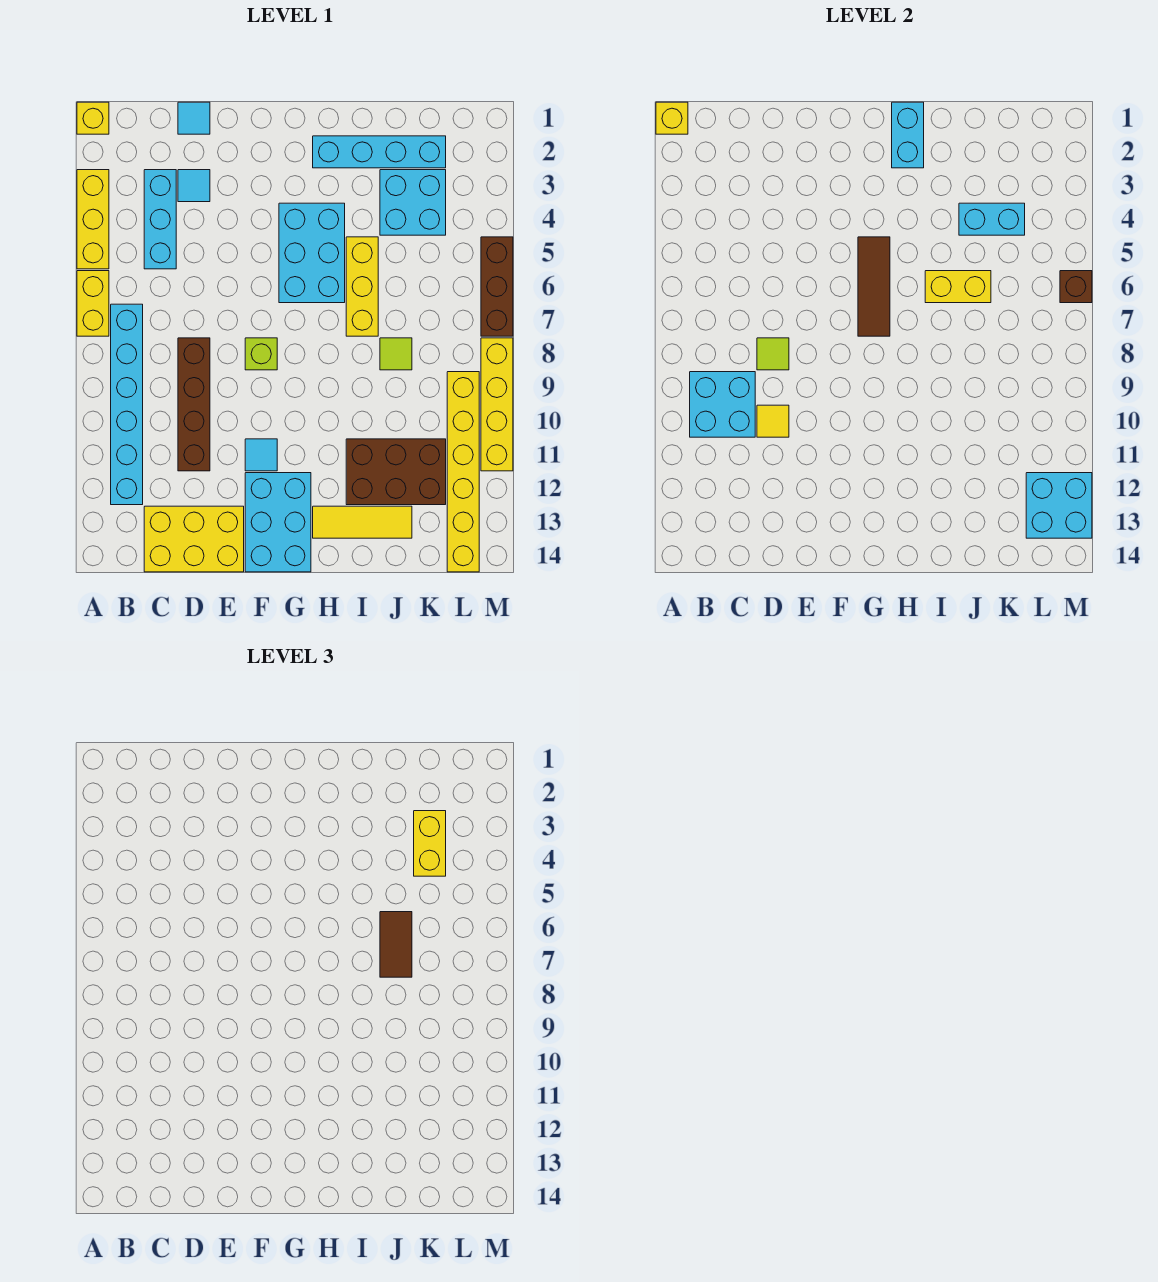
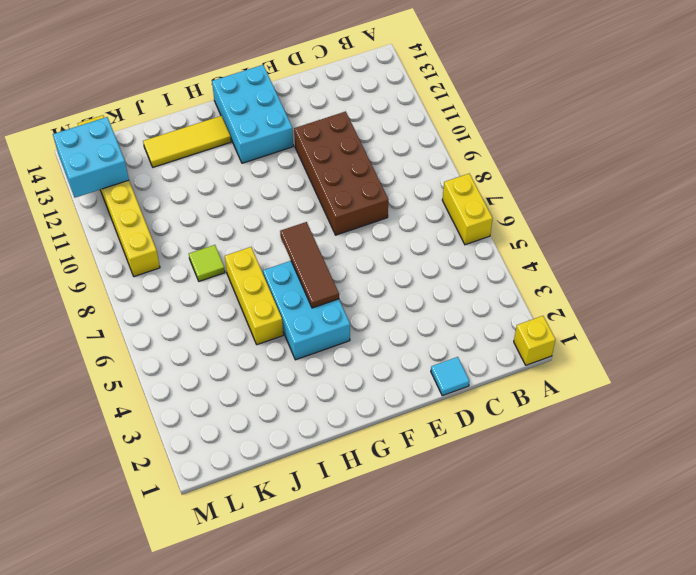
brown 2x4 brick [294,112,388,235] -> brown 1x4 brick [178,338,210,471]
none -> yellow 1x3 brick [77,170,109,269]
none -> cyan 1x6 brick [111,304,143,505]
none -> cyan 1x3 brick [144,170,176,269]
none -> yellow 2x3 brick [144,506,244,572]

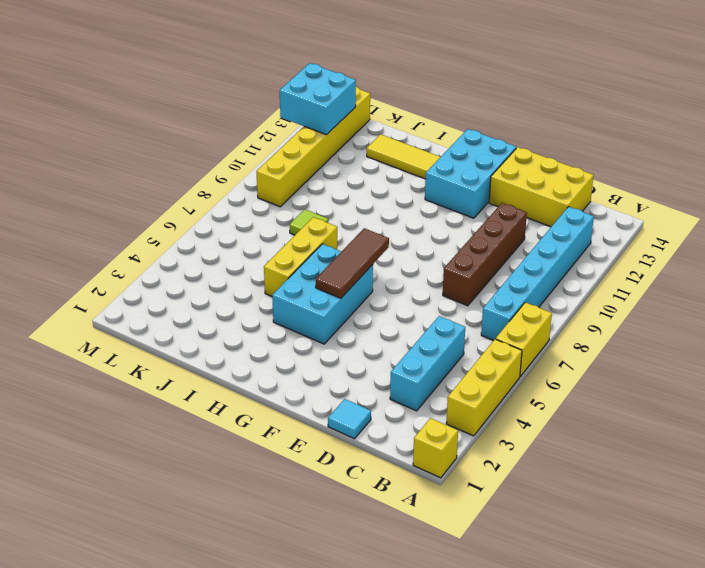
none -> cyan 1x1 tile [178,170,210,202]
none -> lime 1x1 brick [245,338,277,370]
none -> cyan 1x1 tile [245,439,277,471]
none -> cyan 1x4 brick [313,136,446,168]

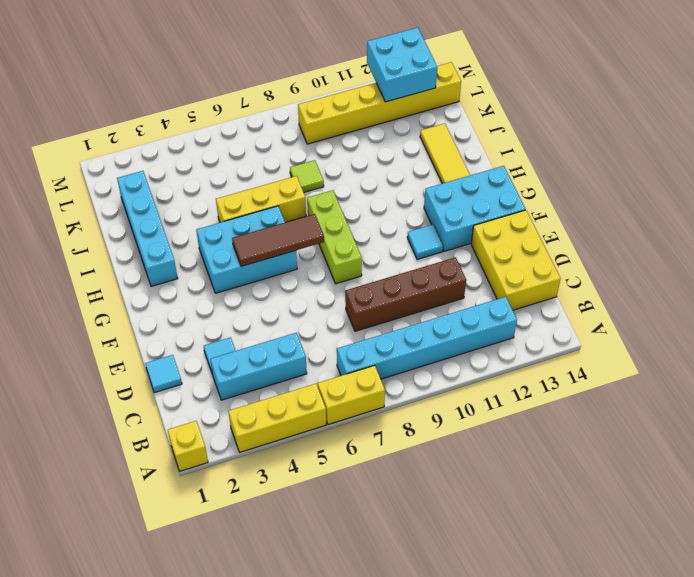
lime 1x3 brick [307,190,362,284] -> lime 1x1 brick [245,338,277,370]
none -> brown 2x3 brick [346,439,446,505]
none -> cyan 2x2 brick [380,170,446,235]
none -> brown 1x3 brick [481,237,513,336]
none -> yellow 1x4 brick [481,338,513,471]

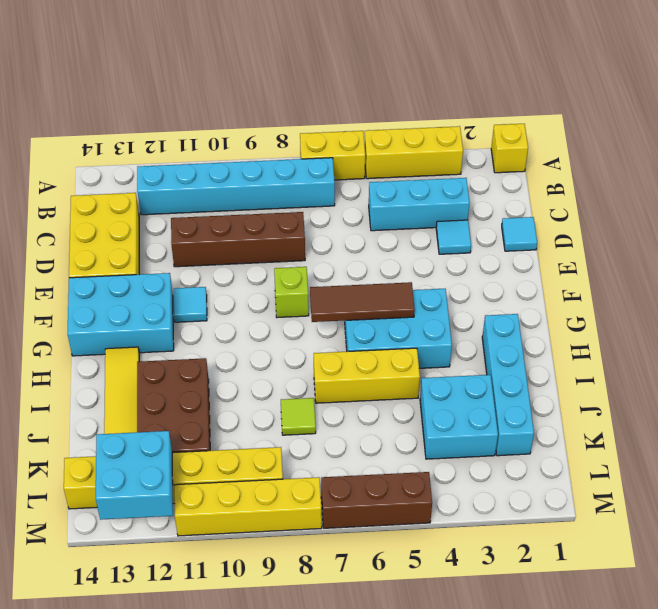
none -> yellow 1x1 brick [656,102,688,134]
none -> cyan 2x2 brick [690,372,755,437]
none -> lime 1x1 tile [757,338,789,370]
none -> yellow 1x1 tile [757,405,789,437]

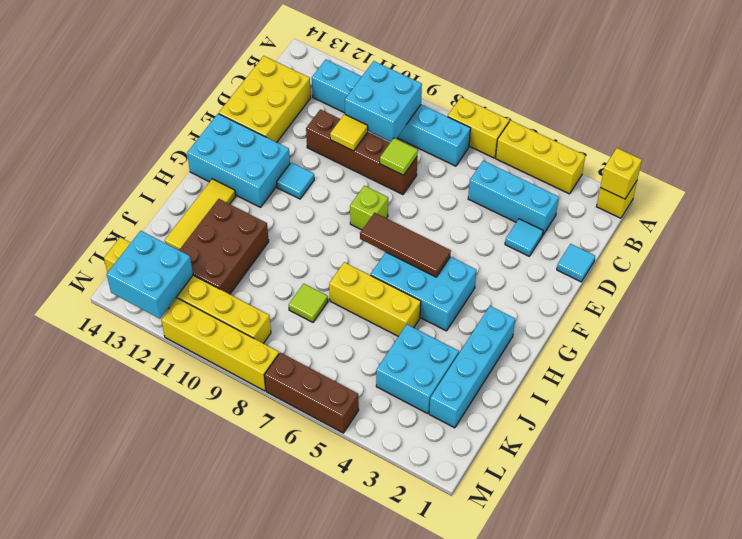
none -> cyan 1x2 brick [892,102,924,168]
none -> yellow 1x2 brick [925,271,991,303]
none -> cyan 1x2 brick [959,203,1025,235]
none -> brown 1x1 brick [1060,271,1092,303]

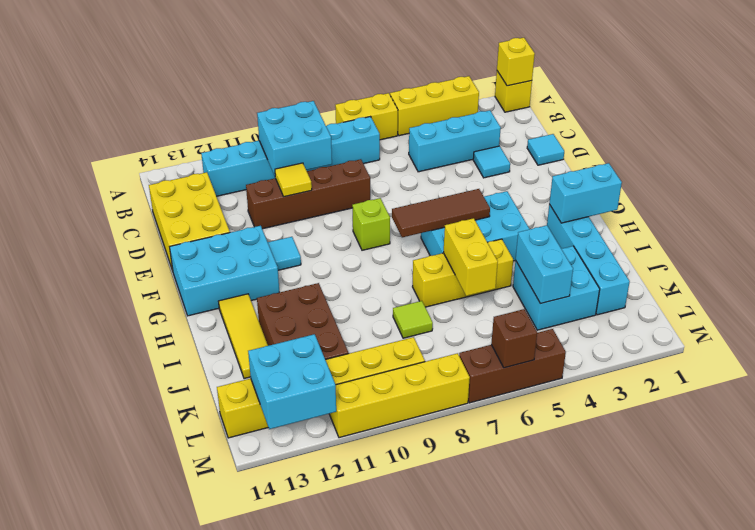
none -> lime 1x1 tile [757,338,789,370]
none -> brown 1x2 tile [380,912,412,977]
none -> yellow 1x2 brick [414,811,446,876]

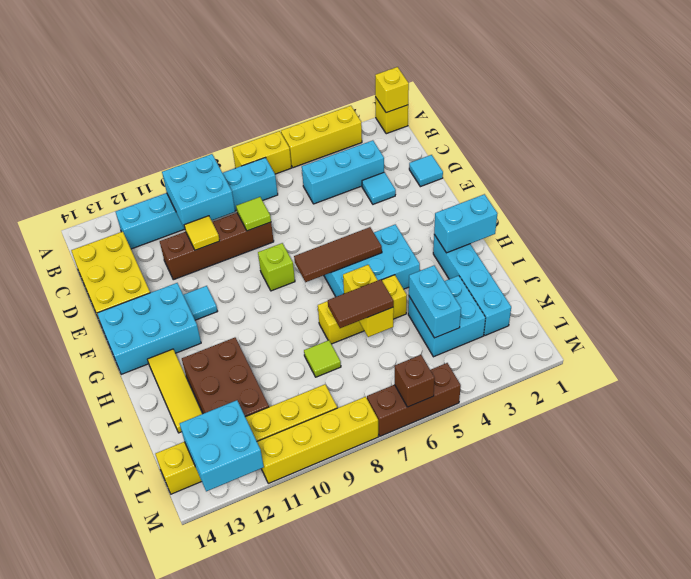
none -> yellow 1x2 brick [414,811,446,876]

